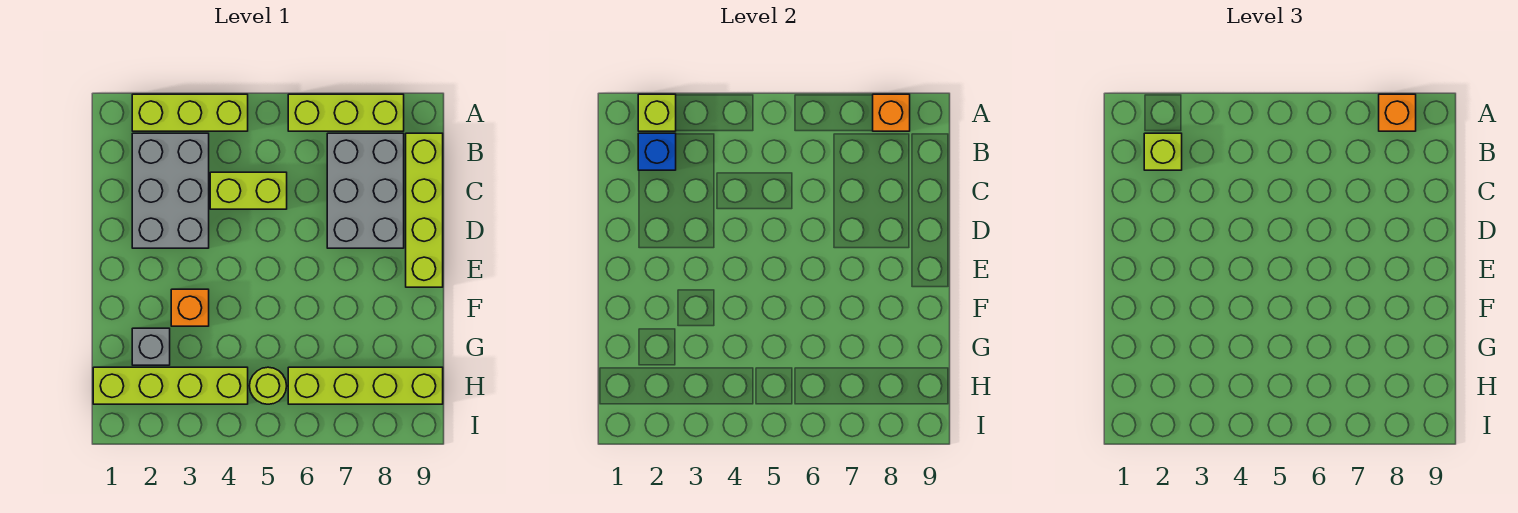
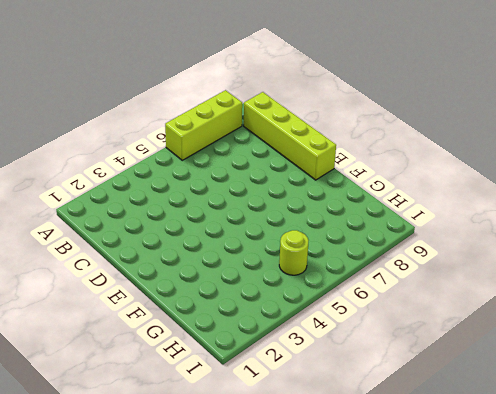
none -> lime 1x3 brick [132,94,248,131]
none -> grey 2x3 brick [132,133,209,248]
none -> grey 2x3 brick [327,133,404,248]

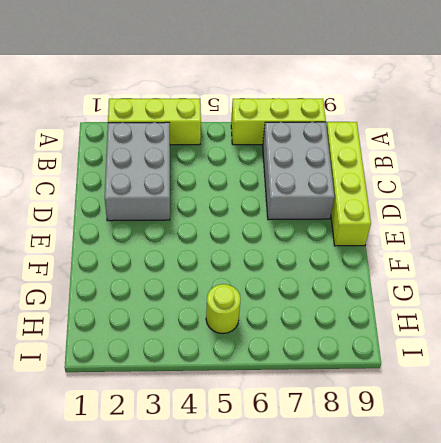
none -> lime 1x2 brick [210,172,287,209]
none -> orange 1x1 brick [171,289,209,326]
none -> grey 1x1 brick [132,328,170,365]

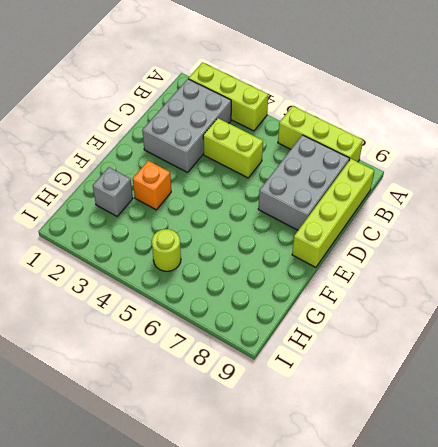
none -> lime 1x4 brick [93,367,248,404]
none -> lime 1x4 brick [288,367,443,404]
none -> lime 1x1 brick [638,94,676,131]

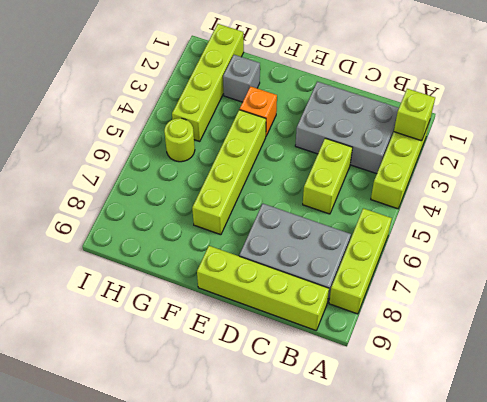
lime 1x4 brick [192,110,266,235] -> lime 1x4 brick moved to [288,367,443,404]
none -> orange 1x1 brick [873,94,910,131]
none -> blue 1x1 brick [638,133,676,170]
none -> orange 1x1 brick [1379,94,1416,131]

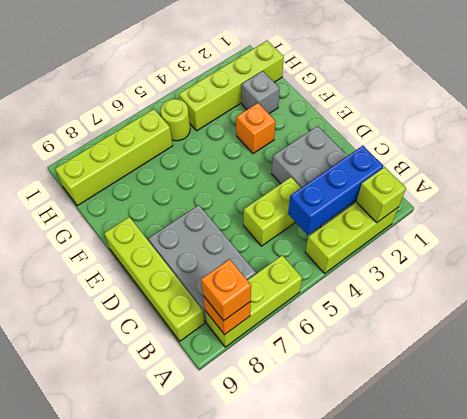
blue 1x3 brick [288,146,383,235] -> blue 1x1 brick [638,133,676,170]
none -> lime 1x1 brick [1144,133,1182,170]

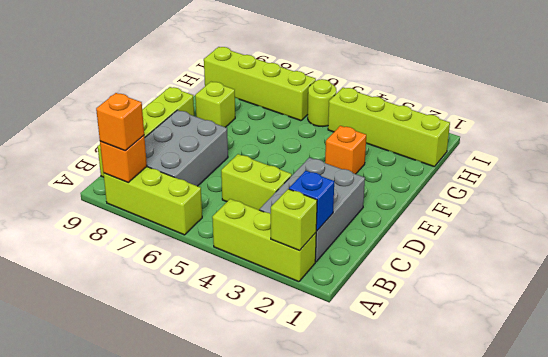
lime 1x1 brick [195,82,235,127] -> lime 1x1 brick moved to [1144,133,1182,170]
none -> grey 1x1 brick [132,328,170,365]

